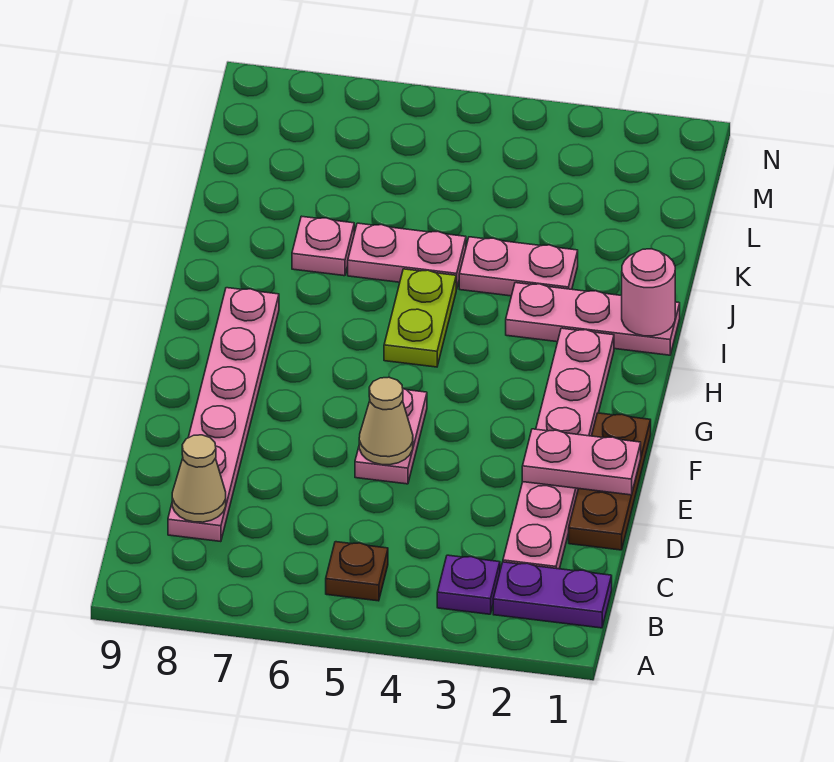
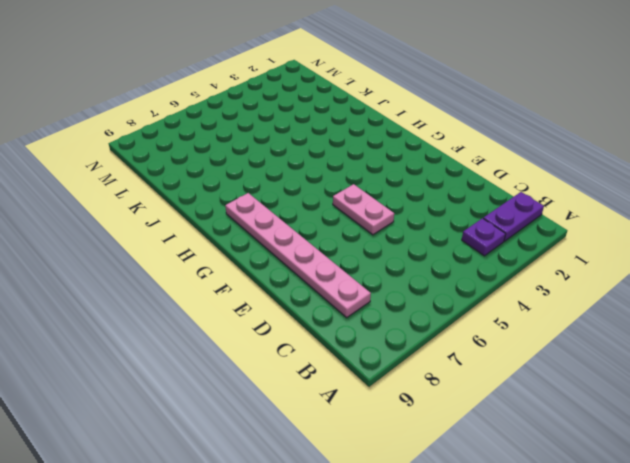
none -> brown 1x1 plate [326,542,388,601]
none -> pink 1x6 plate [503,328,614,569]
none -> brown 1x3 plate [569,413,651,550]

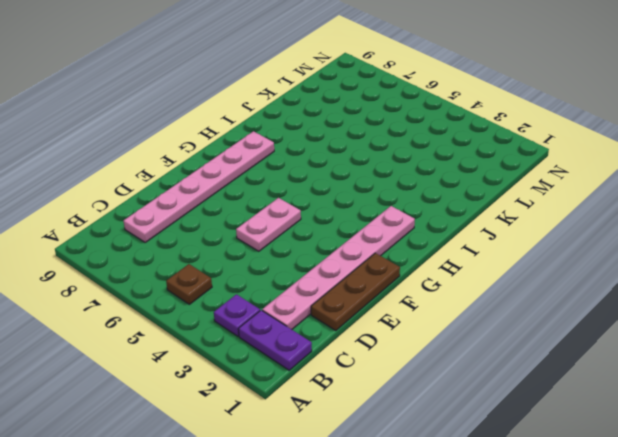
none -> lime 1x2 plate [384,269,456,367]
none -> pink 1x3 plate [506,283,680,355]
none -> pink 1x2 plate [459,237,578,296]

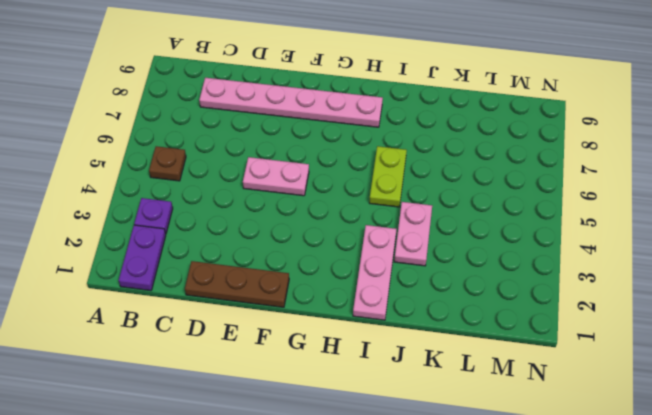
lime 1x2 plate [369,146,407,207] -> lime 1x2 plate turned to [384,269,456,367]
none -> pink 1x6 plate [503,328,614,569]
none -> pink 1x2 plate [348,223,466,289]
none -> pink 1x1 plate [292,216,354,276]

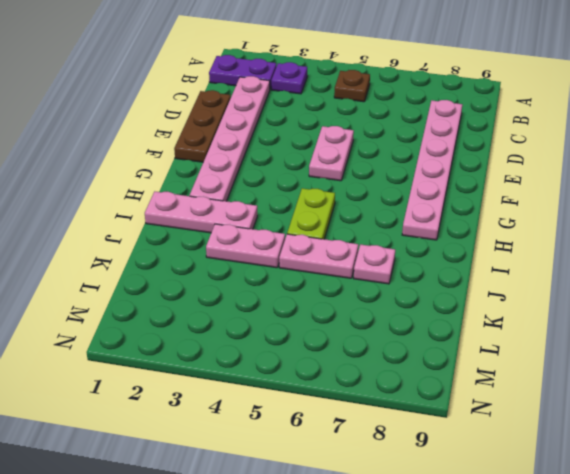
none -> tan 1x1 cone [172,435,226,522]
none -> pink 1x2 plate [522,429,641,495]
none -> tan 1x1 cone [359,377,413,465]

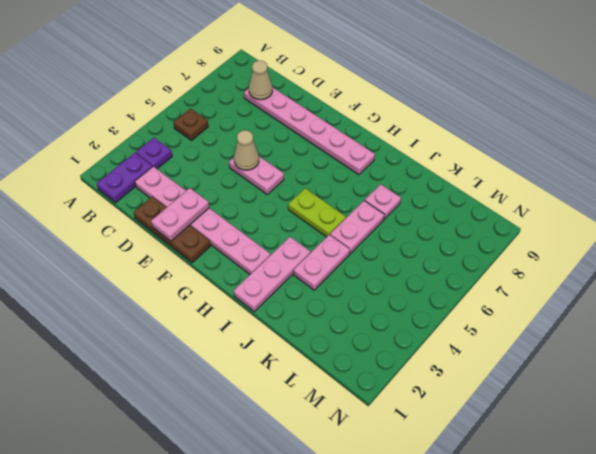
none -> pink 1x1 round brick [622,249,675,336]

